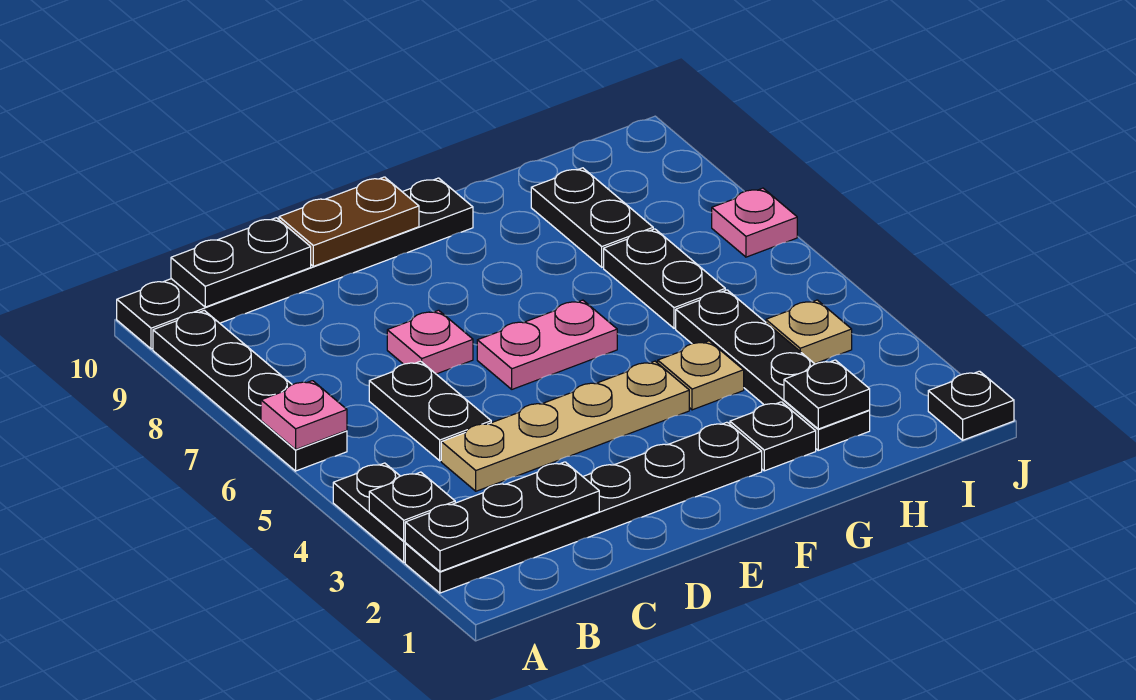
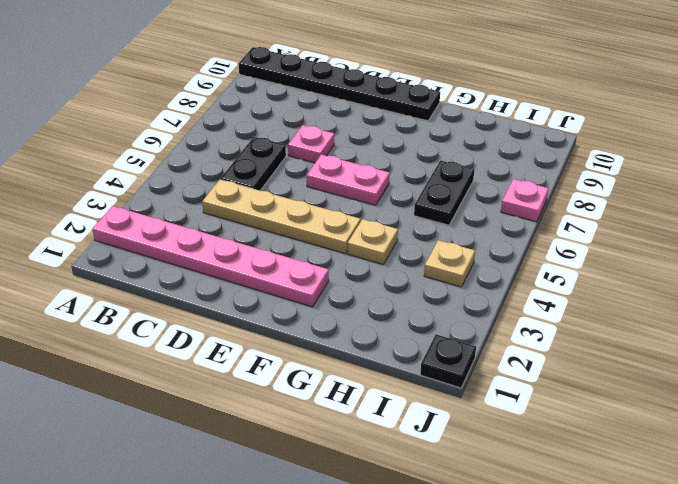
pink 1x6 plate [92,206,329,307] -> black 1x6 plate [405,422,762,593]
none -> black 1x2 plate [333,463,406,562]
none -> black 1x4 plate [153,310,347,471]
none -> black 1x1 plate [730,402,816,471]

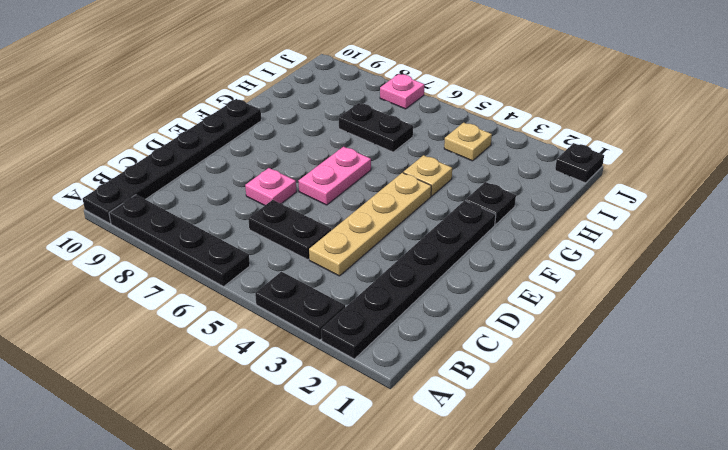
none -> black 1x4 plate [676,290,870,450]
none -> black 1x2 plate [531,168,653,267]
none -> black 1x3 plate [405,462,599,572]

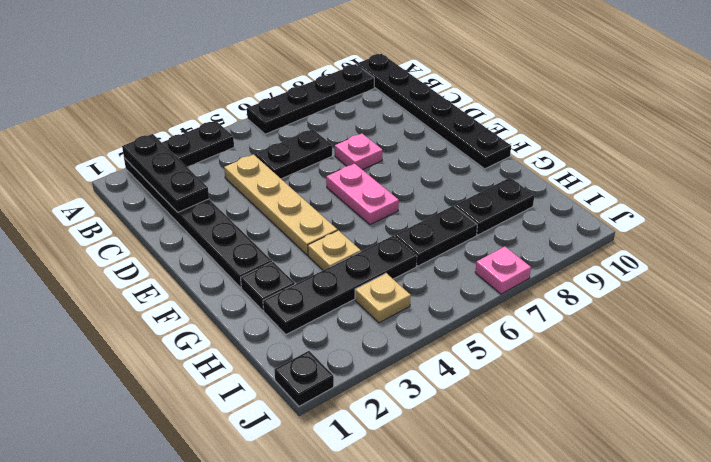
none -> black 1x1 plate [369,472,455,541]
none -> pink 1x1 plate [261,381,347,449]
none -> black 1x2 plate [171,218,311,307]

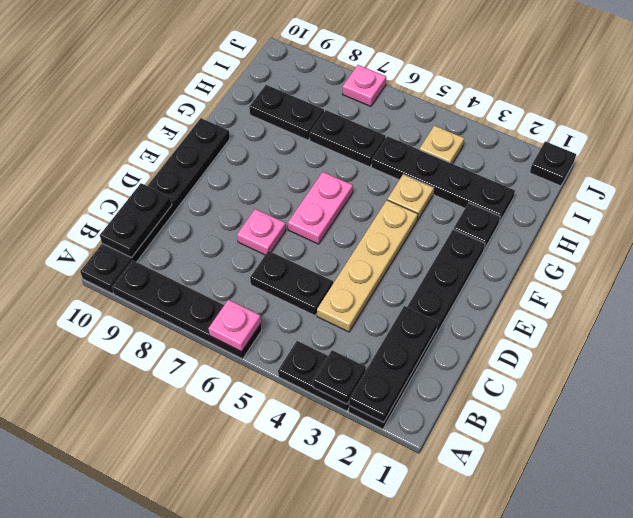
none -> brown 1x2 plate [279,177,419,266]
none -> black 1x1 plate [784,360,870,429]

